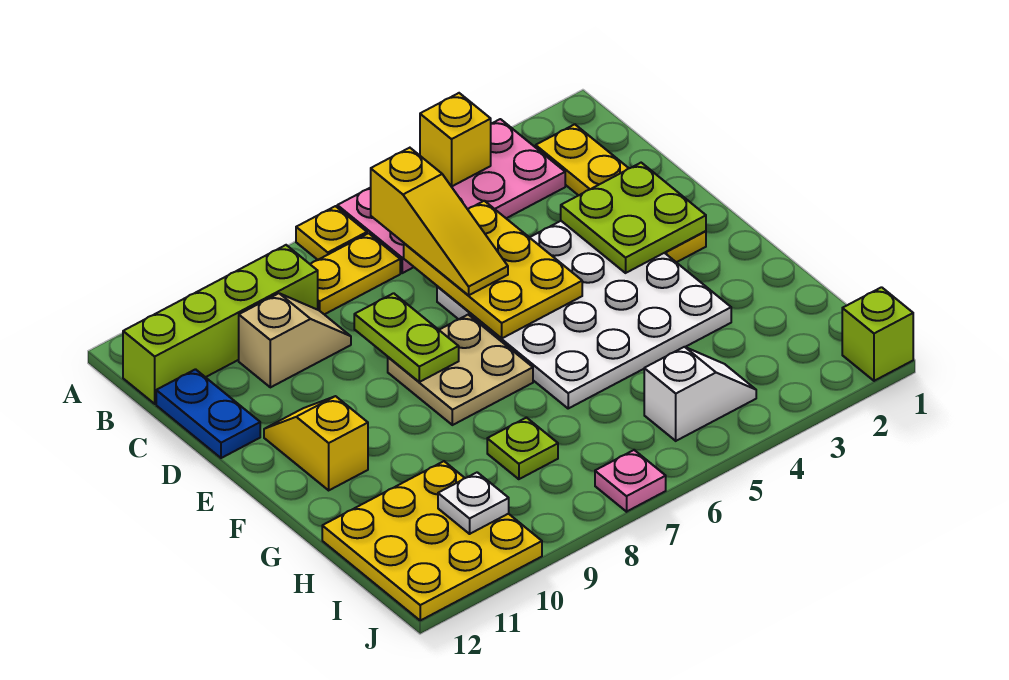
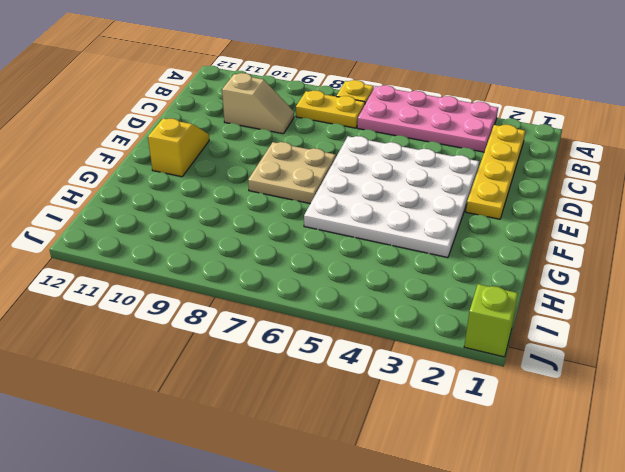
none -> lime 1x4 brick [123,245,318,404]
none -> blue 1x2 plate [156,369,260,458]
none -> lime 1x1 plate [487,417,558,479]

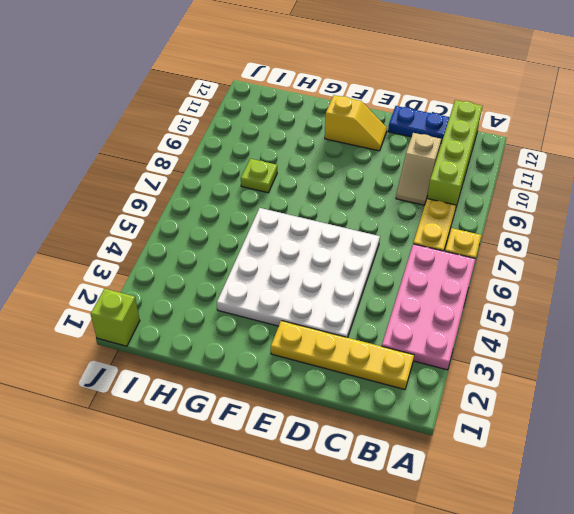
none -> tan 2x2 plate [388,315,533,425]
none -> yellow 3x3 plate [322,461,542,620]
none -> white 1x2 slope [644,347,756,441]

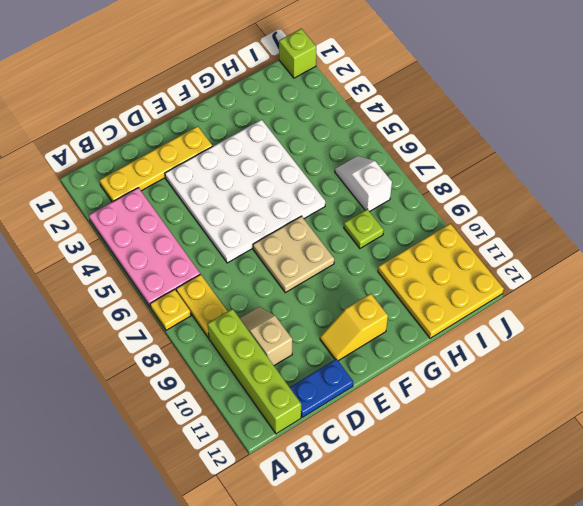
white 1x2 slope [335,156,392,212] -> white 1x2 slope moved to [644,347,756,441]
none -> pink 1x1 plate [595,450,666,512]
none -> yellow 1x1 brick [420,93,491,187]
none -> yellow 2x3 plate [404,201,582,338]

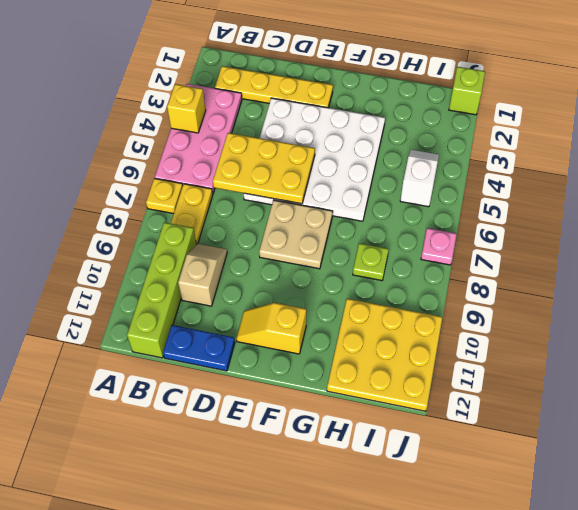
none -> lime 2x2 plate [561,163,706,273]
none -> lime 1x2 plate [354,293,459,382]
none -> white 1x1 plate [438,472,509,534]

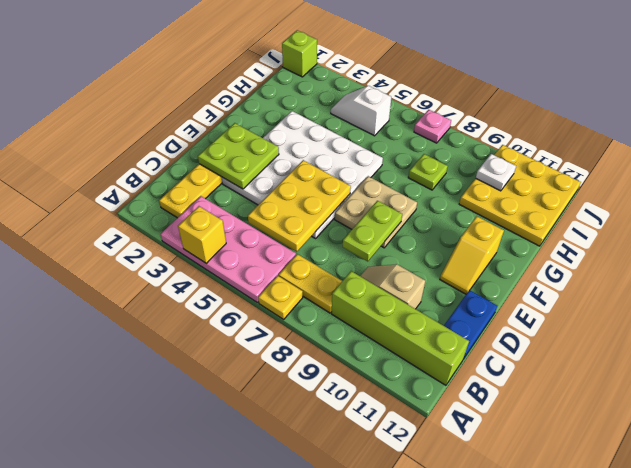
none -> yellow 1x3 slope [371,148,508,295]

